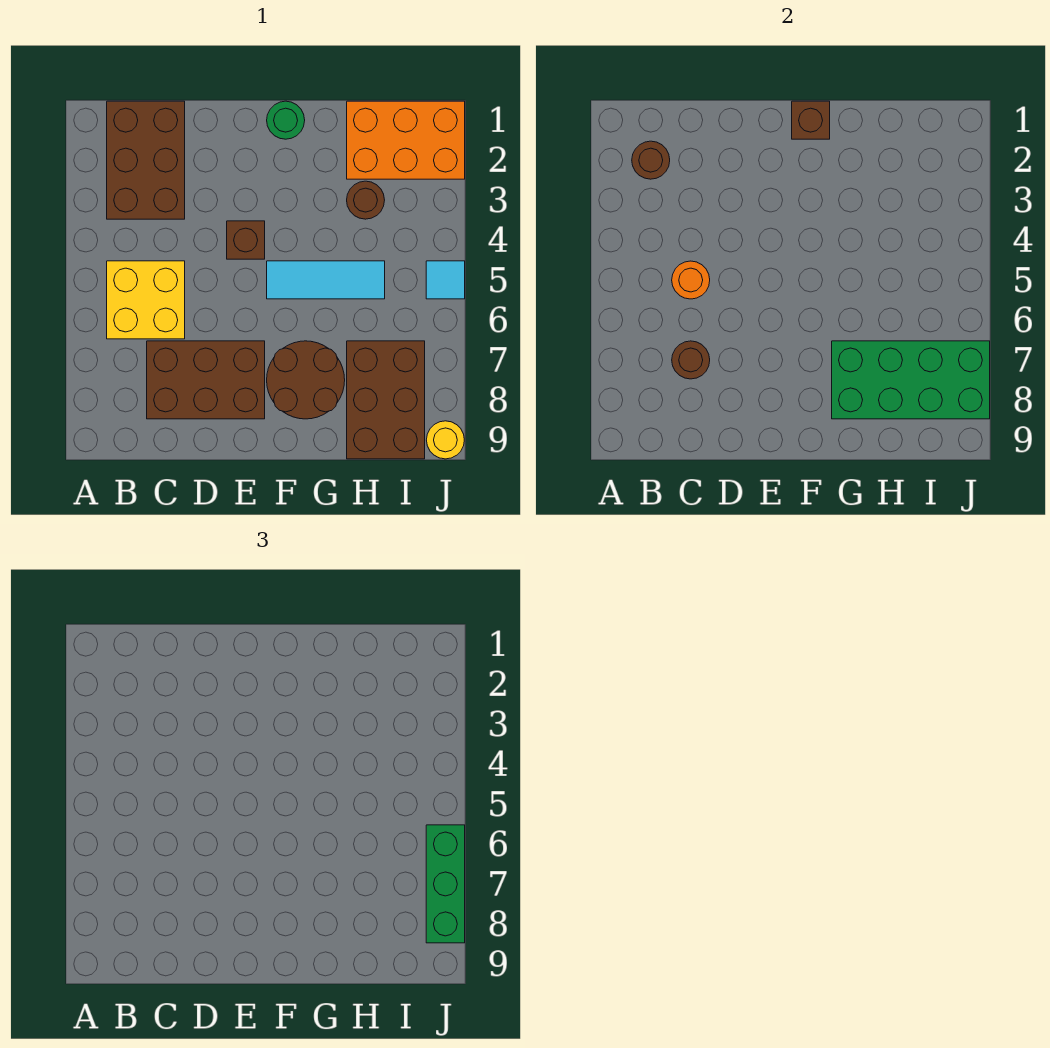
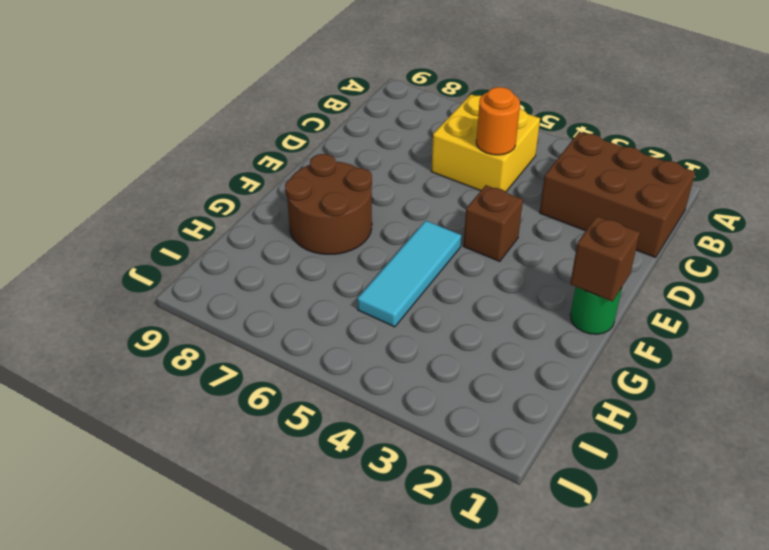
none -> brown 2x3 brick [147,341,265,419]
none -> orange 2x3 brick [347,101,465,179]
none -> brown 1x1 round brick [347,181,385,219]

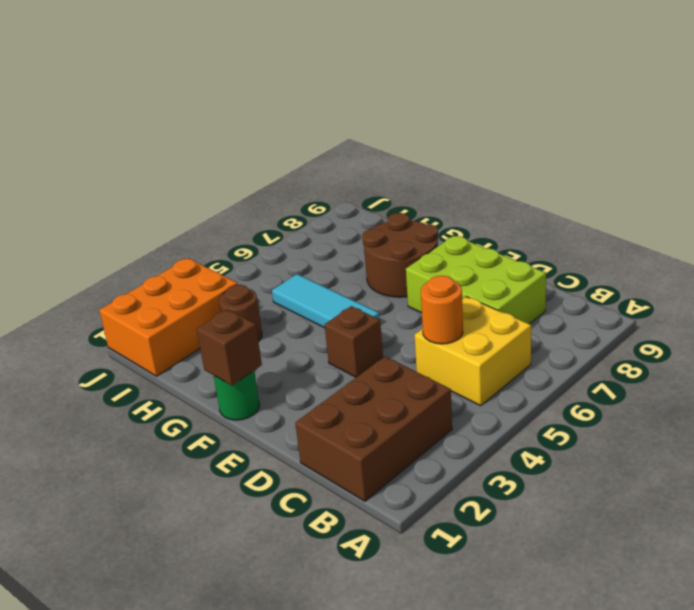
lime 2x3 brick [406,236,546,324] -> brown 2x3 brick [147,341,265,419]
orange 2x3 brick [99,258,238,376] -> orange 2x3 brick turned to [347,101,465,179]
none -> brown 2x3 brick [347,341,425,459]
none -> cyan 1x1 tile [426,261,465,299]
none -> yellow 1x1 round brick [427,421,464,459]

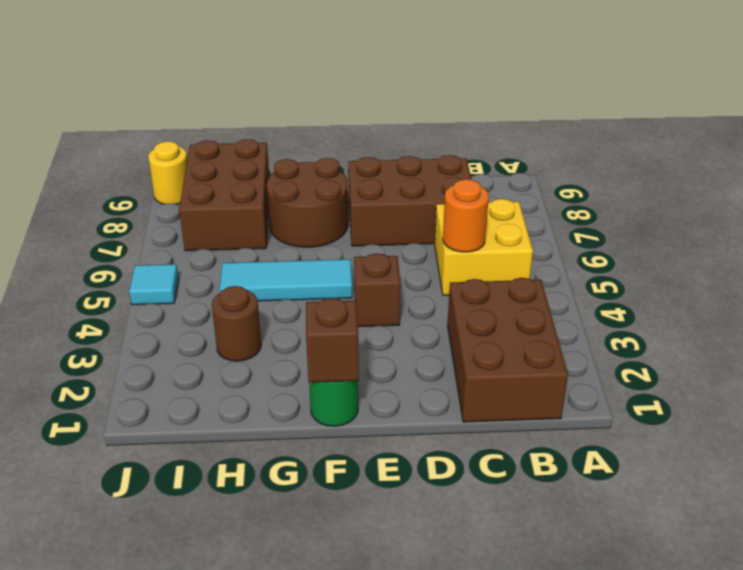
none -> orange 2x3 brick [347,101,465,179]
none -> brown 1x1 round brick [632,141,670,179]
none -> brown 1x1 round brick [672,341,710,379]

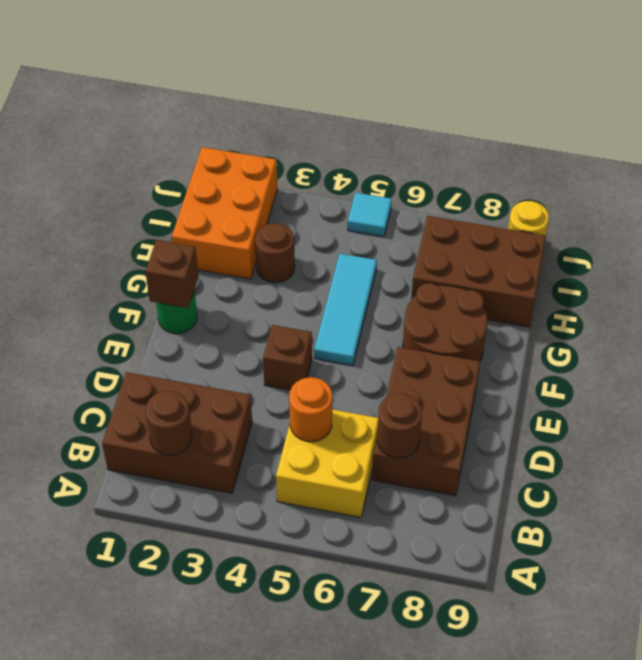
none -> green 2x4 brick [832,341,990,419]
none -> green 1x3 brick [426,825,465,943]

